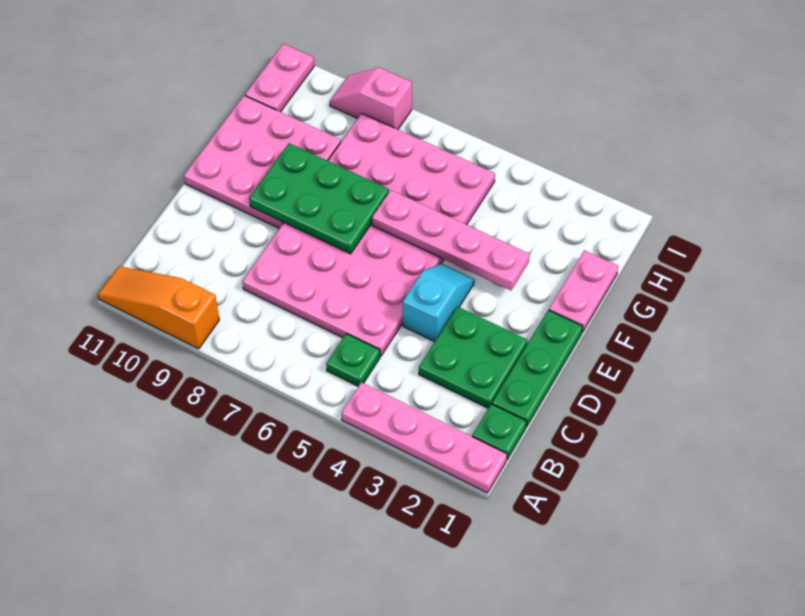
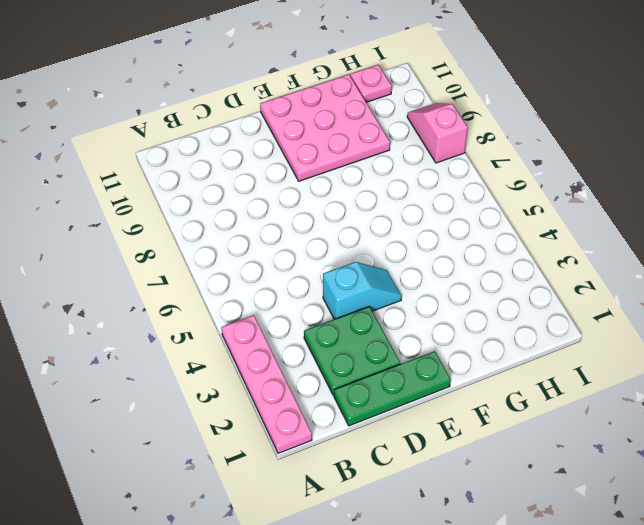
pink 1x1 plate [350,65,392,102] -> pink 1x2 plate [245,44,314,112]
none -> orange 1x3 slope [97,266,219,349]
none -> green 1x1 plate [472,404,527,459]
none -> green 1x1 plate [326,334,380,386]

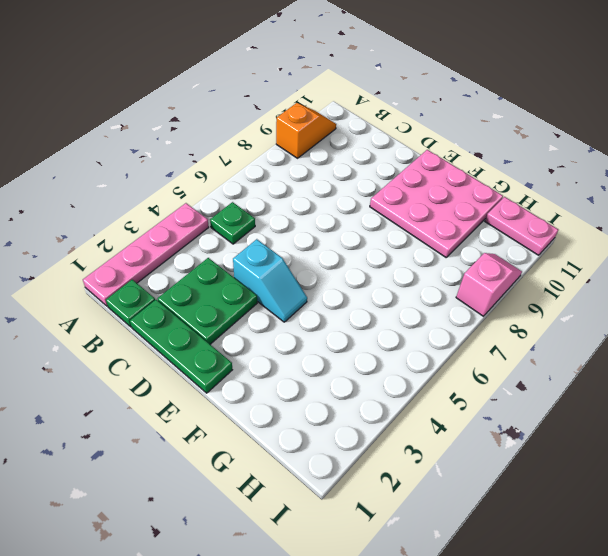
orange 1x2 slope [276,103,336,158] -> orange 1x3 slope [97,266,219,349]
none -> pink 4x6 plate [242,114,495,356]
none -> pink 1x2 plate [549,250,618,332]
none -> green 2x3 plate [249,143,389,254]

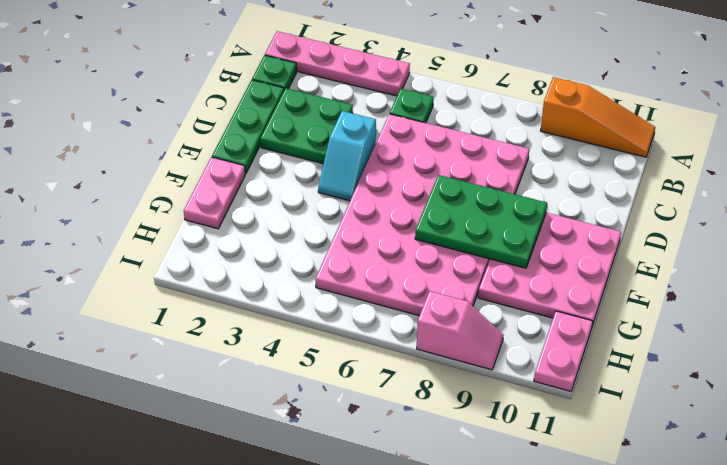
none -> pink 1x4 plate [372,190,530,290]

